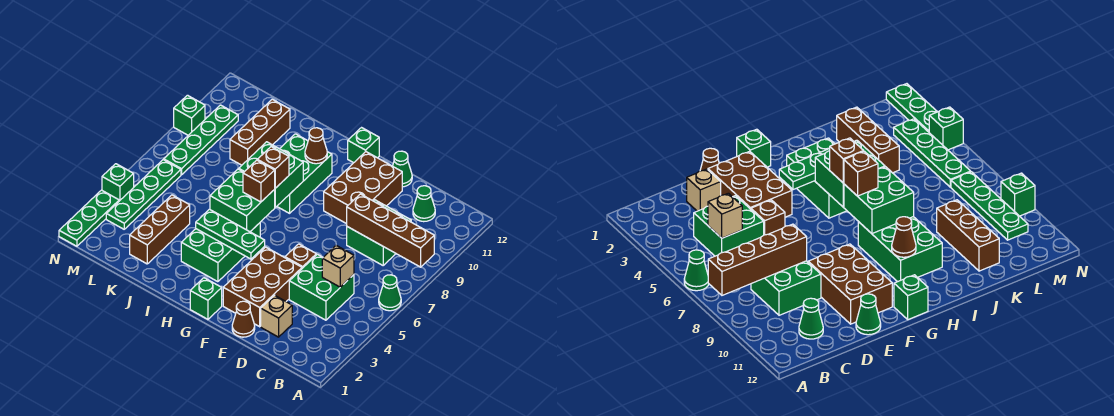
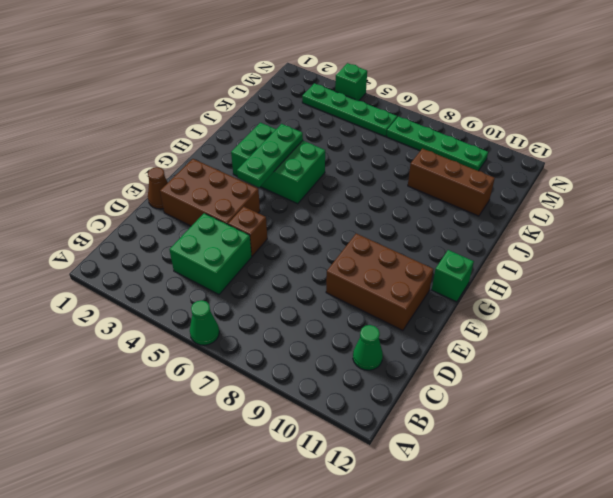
none -> green 2x2 brick [347,200,411,265]
none -> tan 1x1 brick [261,295,292,337]
none -> green 1x1 cone [393,151,412,187]

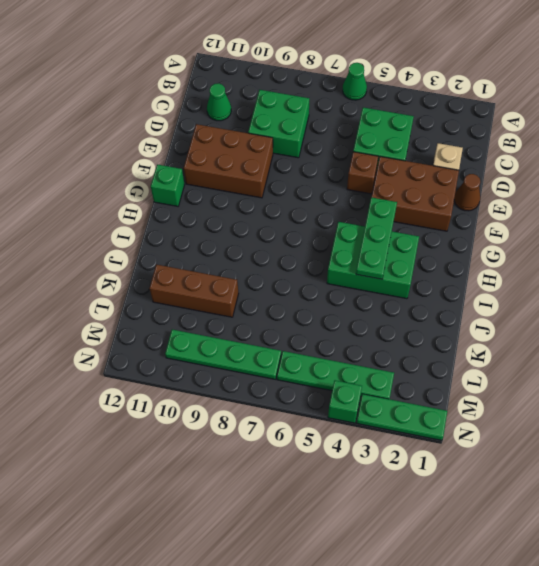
none -> green 1x1 cone [393,151,412,187]
none -> green 1x1 brick [190,278,222,319]
none -> green 2x3 brick [277,134,332,213]

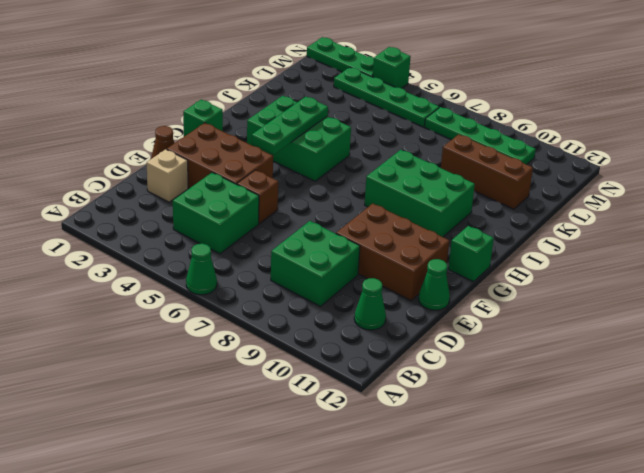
none -> brown 1x3 brick [130,195,190,264]
none -> green 1x1 brick [174,95,205,135]
none -> brown 1x4 brick [347,194,434,267]

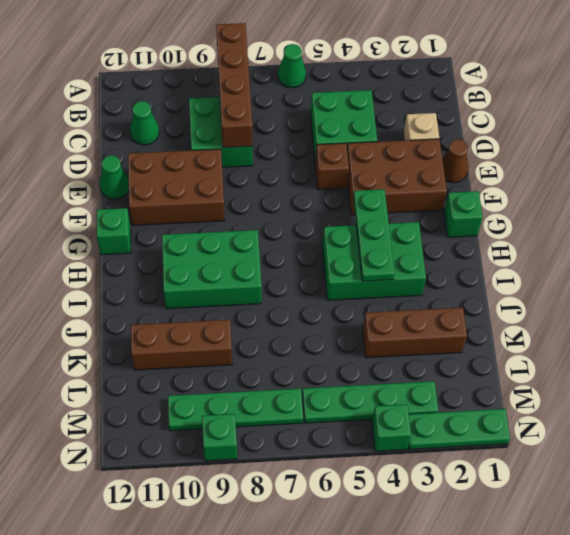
none -> tan 1x1 brick [322,246,354,287]
none -> green 2x2 brick [210,169,275,232]
none -> green 2x2 brick [239,142,303,208]

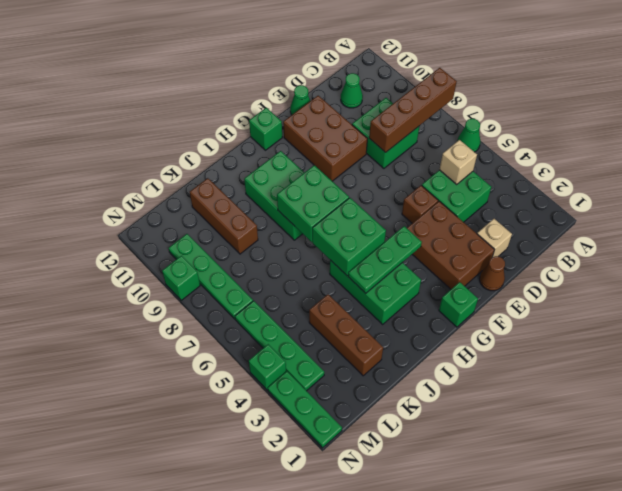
none -> brown 1x1 cone [305,128,327,164]
none -> brown 1x1 brick [243,160,275,202]
none -> brown 1x1 brick [258,147,289,188]

